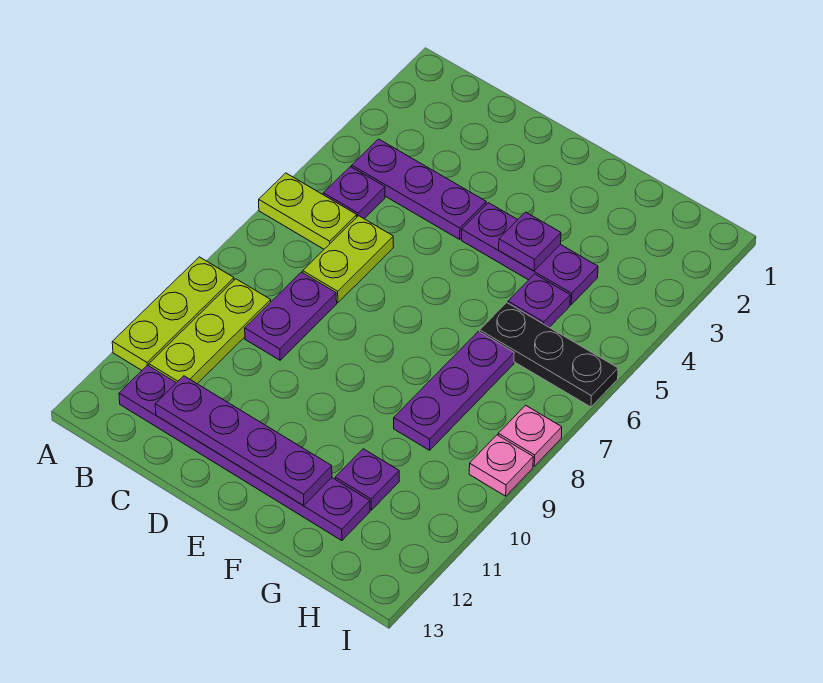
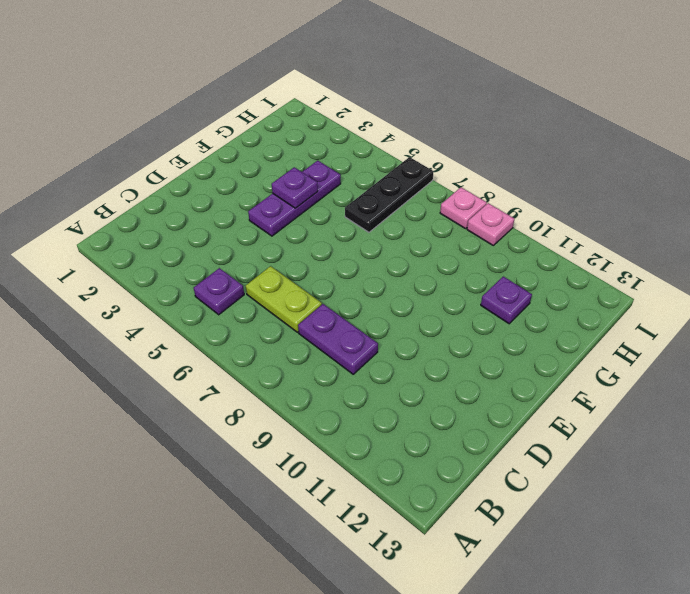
none -> lime 1x2 plate [259,173,357,249]
none -> lime 1x3 plate [112,257,234,370]
none -> purple 1x3 plate [352,139,486,239]

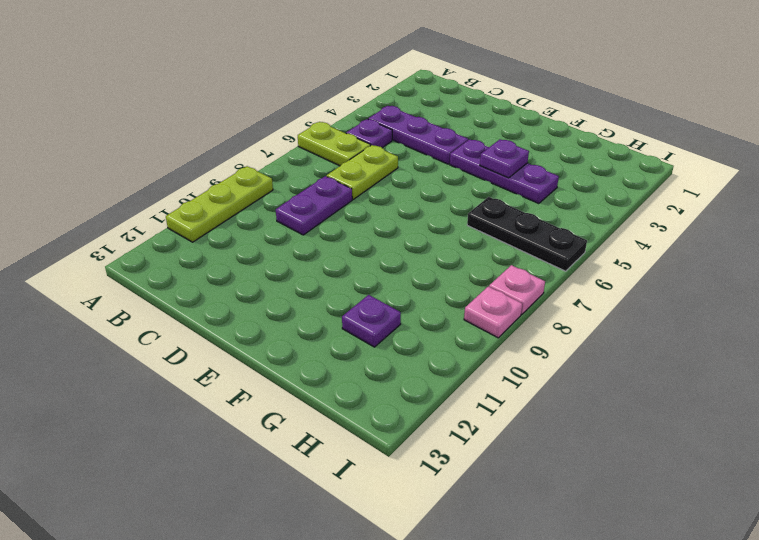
none -> lime 1x3 plate [149,279,271,384]
none -> purple 1x6 plate [119,365,370,541]
none -> purple 1x1 plate [508,274,570,327]

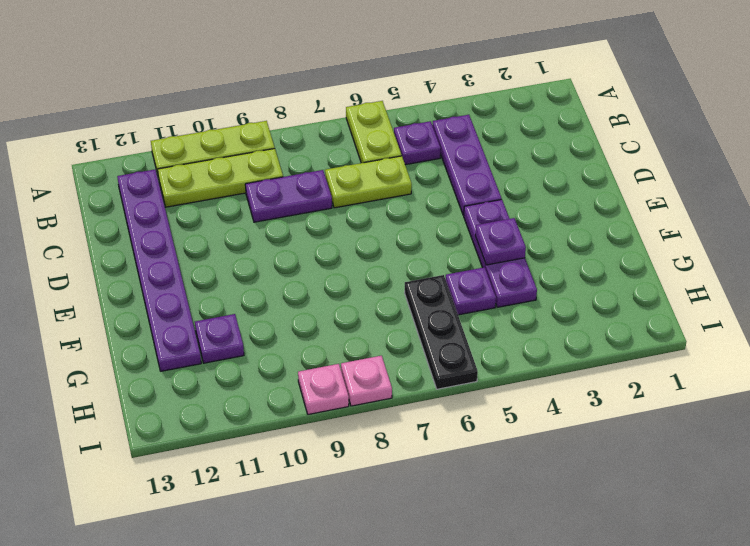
none -> purple 1x3 plate [394,331,514,450]
none -> purple 1x4 plate [155,376,332,506]

